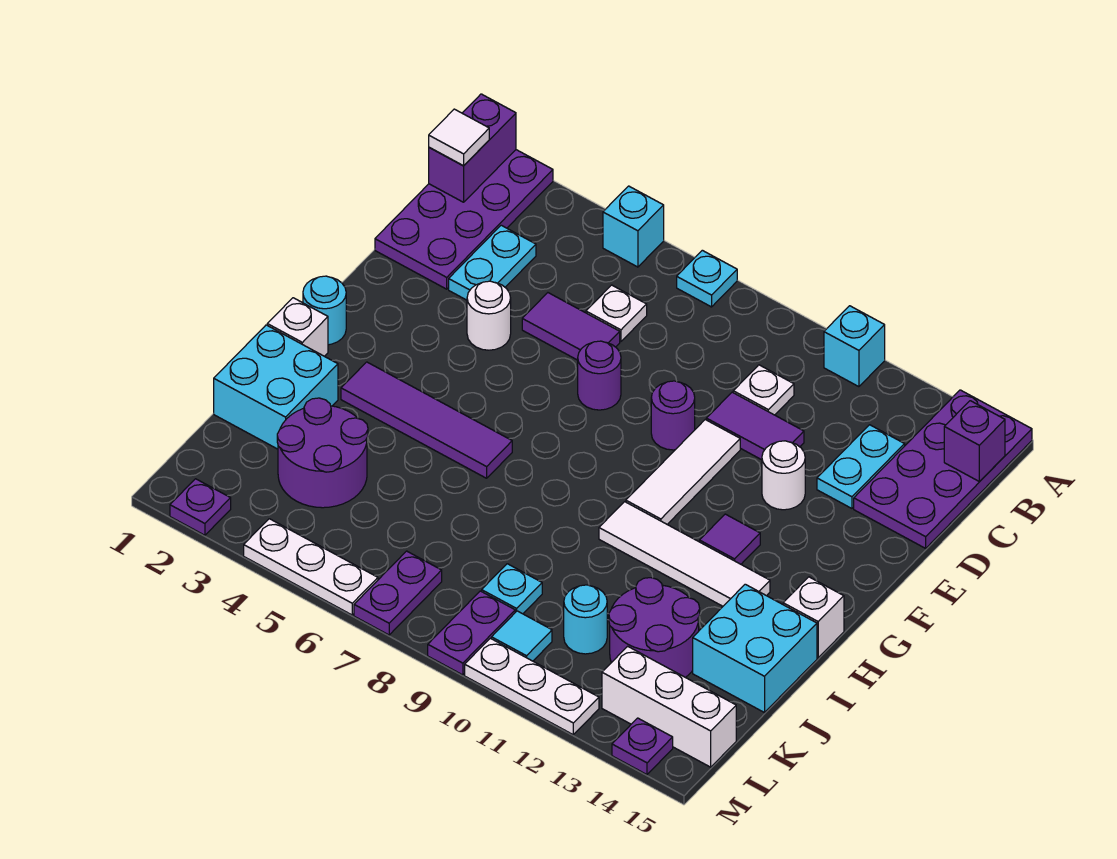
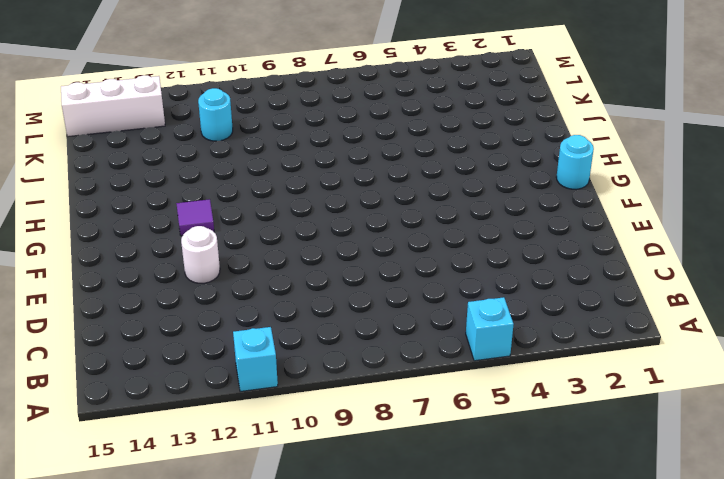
none -> purple 2x4 plate [375,150,553,289]
none -> cyan 1x1 plate [677,250,737,307]
none -> purple 2x4 plate [854,390,1032,548]
none -> cyan 1x2 plate [449,225,536,300]

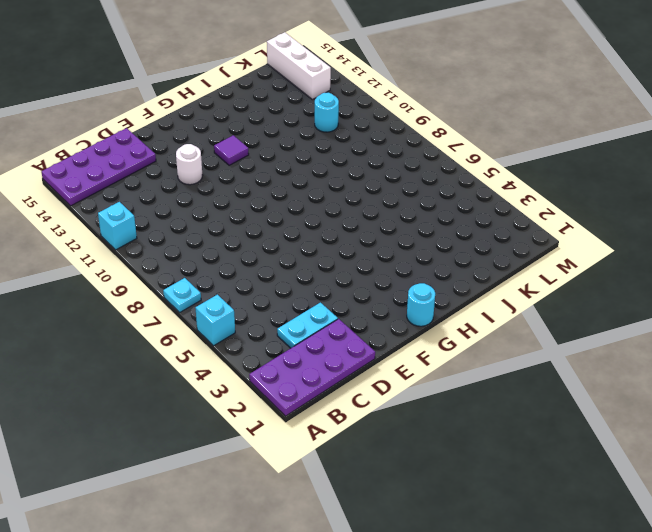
none -> white 1x1 plate [586,285,647,342]
none -> white 1x1 plate [733,365,794,415]
none -> cyan 1x2 plate [817,425,905,508]
none -> purple 1x2 tile [522,293,620,360]

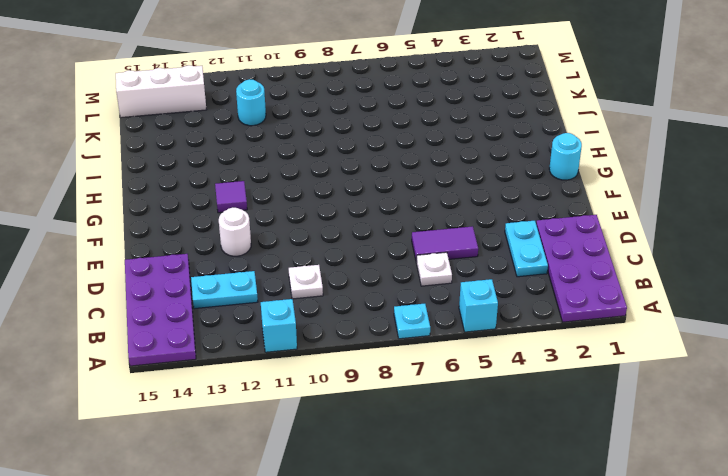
cyan 1x2 plate [191,271,258,309] -> cyan 1x2 plate turned to [817,425,905,508]
none -> purple 1x2 tile [706,392,804,460]
none -> white 1x1 round brick [467,281,511,350]
none -> purple 1x1 round brick [578,341,621,410]
none -> purple 1x1 round brick [651,381,695,450]

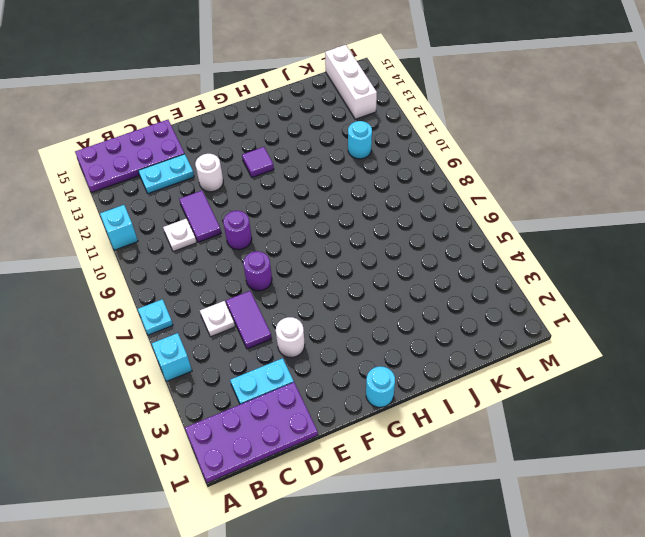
none -> white 1x3 tile [626,420,740,524]
none -> white 1x1 brick [267,298,328,356]
none -> purple 1x4 tile [341,362,512,478]
none -> white 1x4 tile [599,502,770,606]

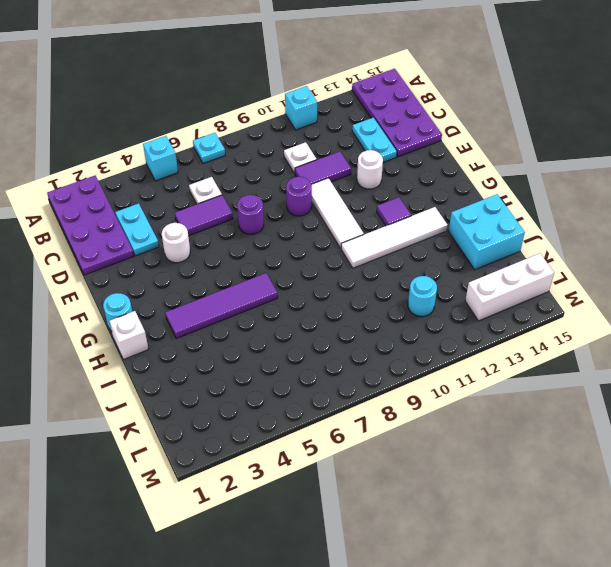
none -> white 1x1 brick [783,577,844,658]
none -> cyan 2x2 brick [214,325,338,449]
none -> purple 2x2 round brick [277,398,368,508]
none -> purple 2x2 round brick [609,578,700,678]

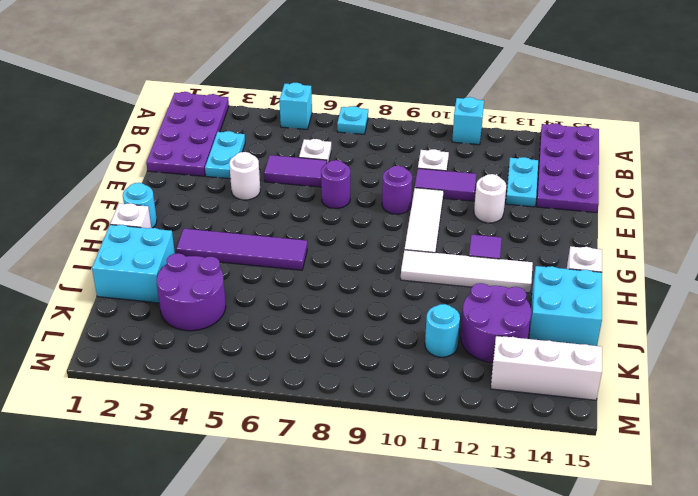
none -> cyan 1x1 plate [482,564,542,614]
none -> purple 1x2 plate [354,551,442,635]
none -> purple 1x2 plate [428,591,515,675]
none -> cyan 1x1 tile [491,611,552,661]

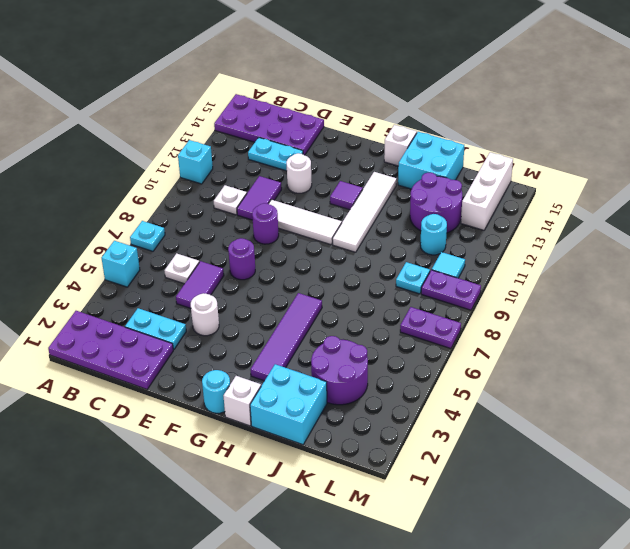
none -> purple 1x1 plate [170,479,231,535]
none -> white 1x3 plate [244,519,378,615]
none -> white 1x3 plate [465,638,599,734]
none -> purple 1x1 plate [612,718,673,775]

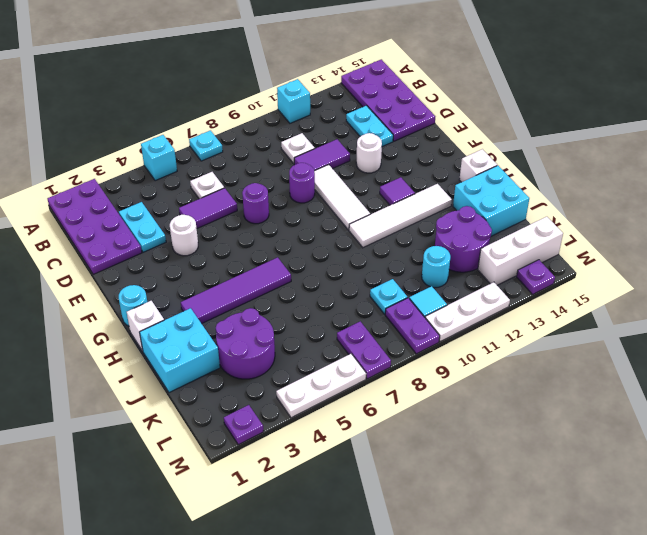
none -> purple 1x2 brick [429,94,516,202]
none -> purple 1x1 brick [944,401,1005,482]
none -> white 1x1 tile [429,109,489,166]

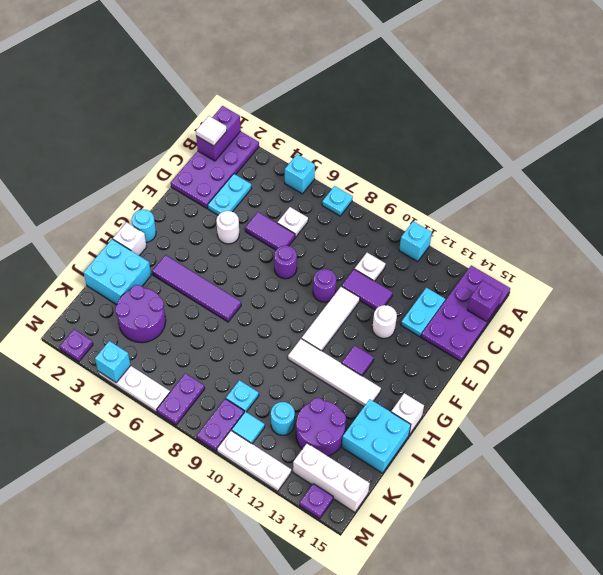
cyan 1x1 brick [95,341,131,383] -> none

